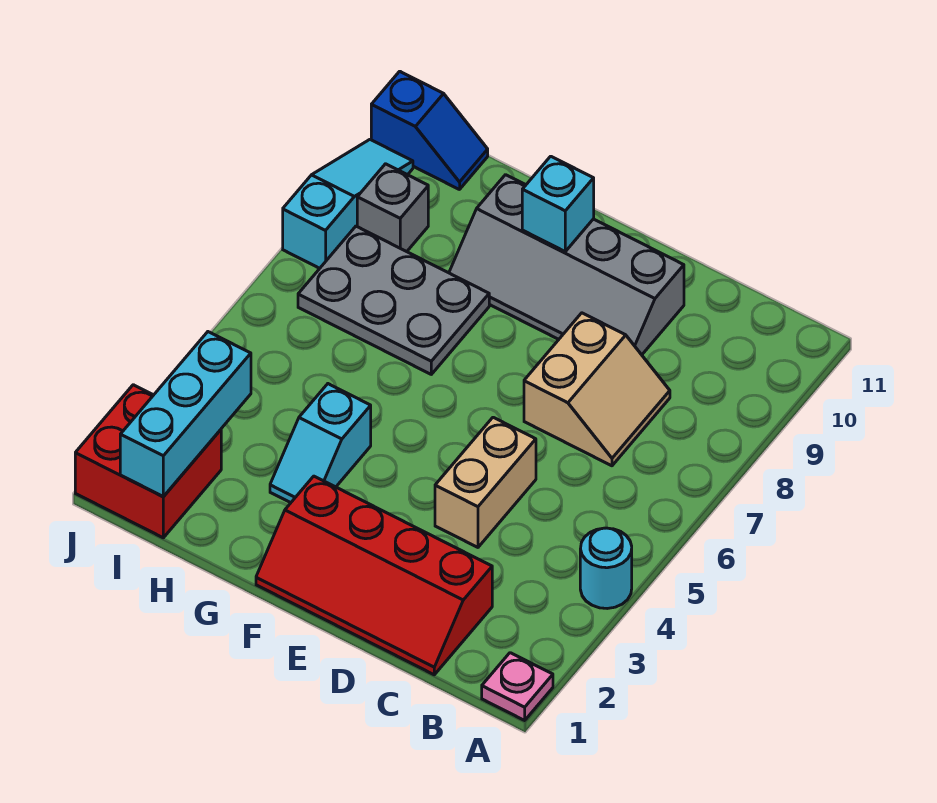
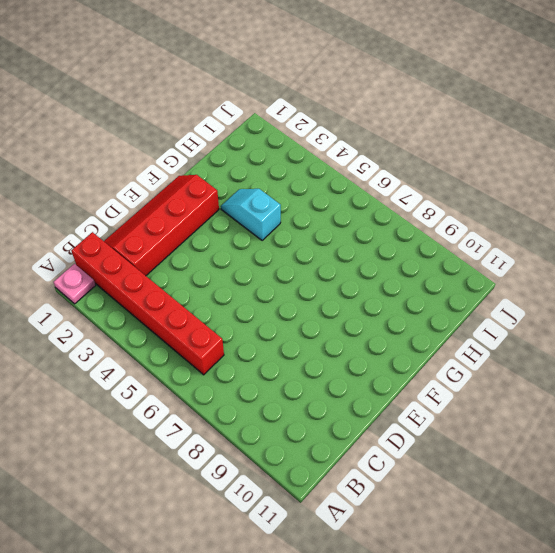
red 1x6 brick [71,232,224,375] -> none
none -> cyan 1x1 round brick [580,528,632,609]
none -> tan 2x2 slope [524,313,670,466]
none -> tan 1x2 brick [435,417,536,547]

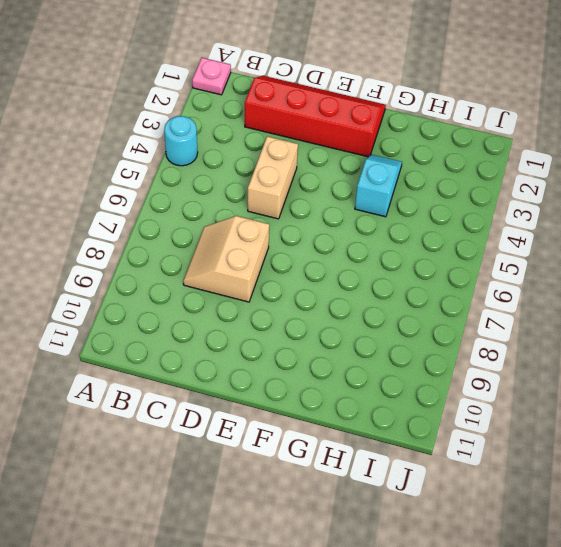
none -> grey 2x4 slope [449,175,684,355]
none -> grey 2x3 plate [298,226,489,374]
none -> red 2x2 brick [75,385,221,538]

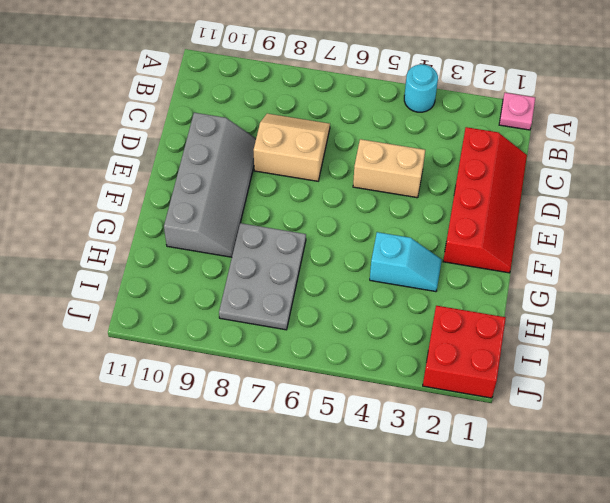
none -> grey 1x1 brick [357,164,428,252]
none -> blue 1x2 slope [371,71,488,190]
none -> cyan 1x3 slope [283,140,413,268]

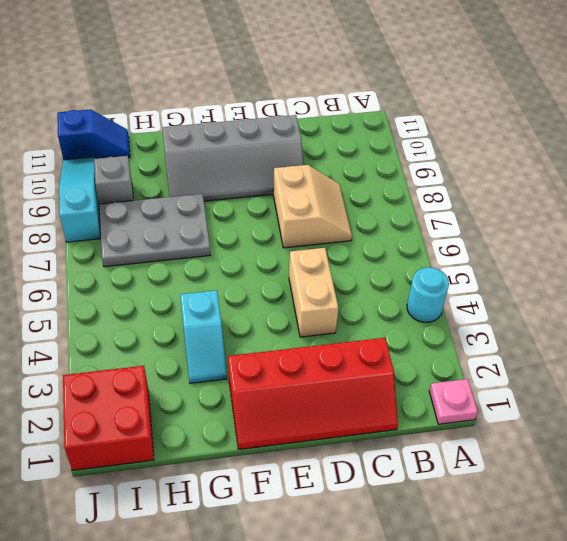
none -> cyan 1x1 brick [522,156,594,251]
none -> cyan 1x3 brick [120,332,251,497]

